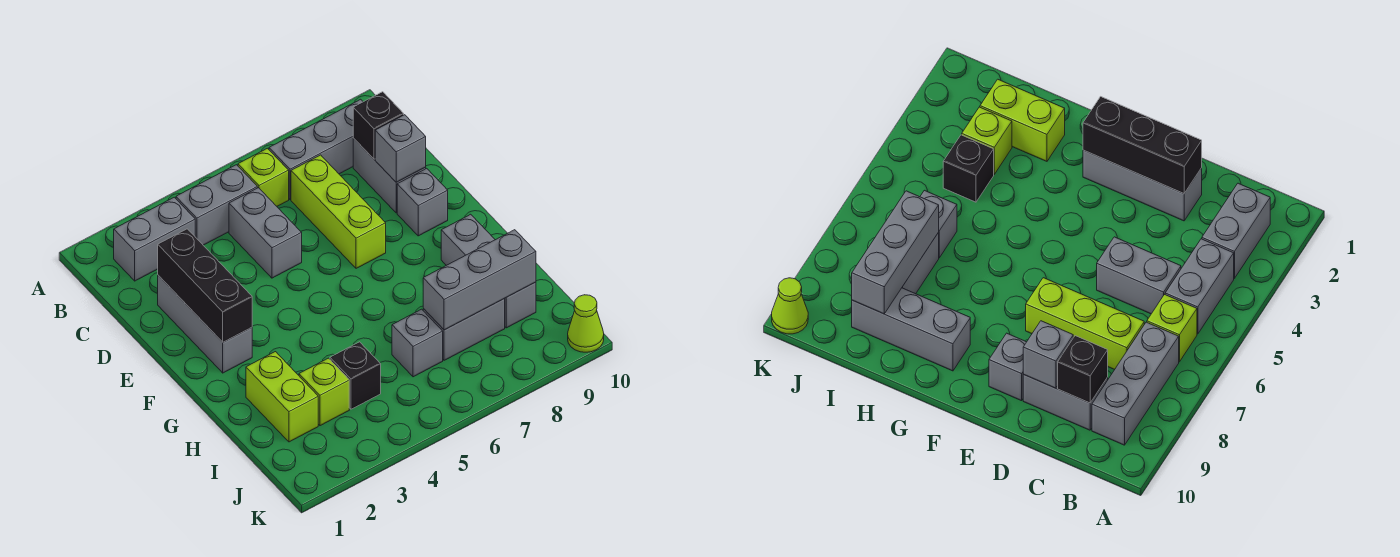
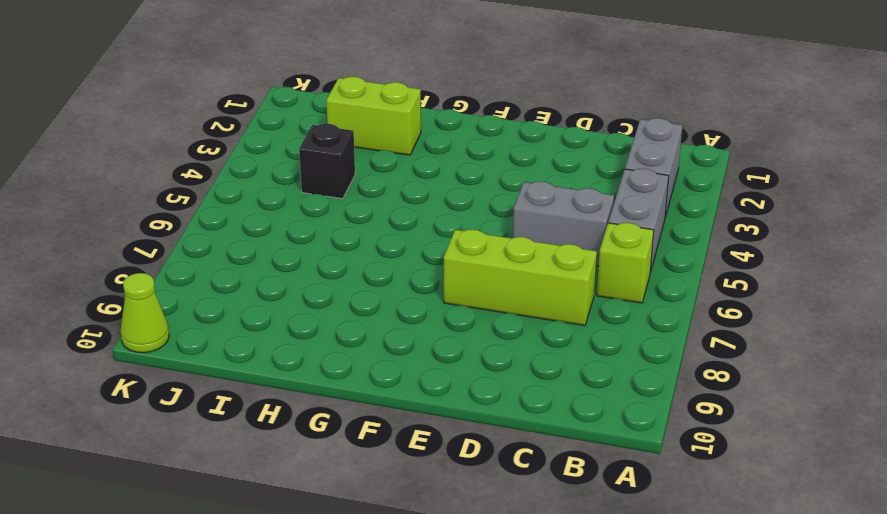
none -> grey 1x3 brick [269,99,363,199]
none -> grey 1x2 brick [353,138,426,213]
none -> grey 1x3 brick [158,275,252,373]

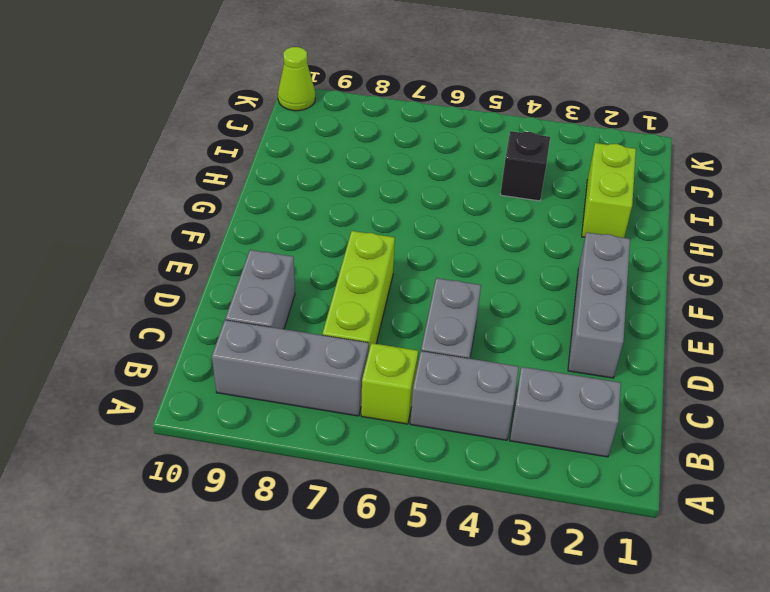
none -> grey 1x1 brick [397,168,448,236]
none -> grey 1x3 brick [441,214,536,328]
none -> lime 1x1 brick [299,358,349,426]

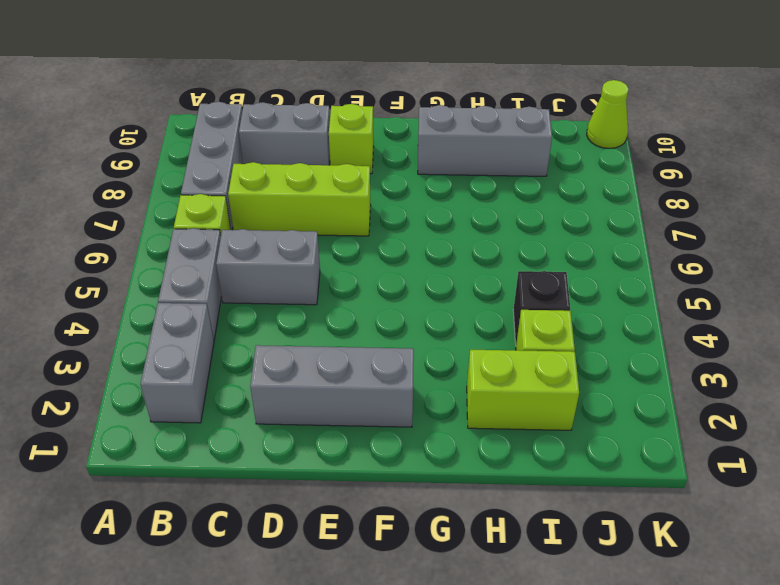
lime 1x1 brick [329,104,374,174] -> grey 1x1 brick [397,168,448,236]
none -> grey 1x1 brick [392,309,443,377]
none -> grey 1x2 brick [423,299,505,360]
none -> black 1x1 brick [353,92,404,159]

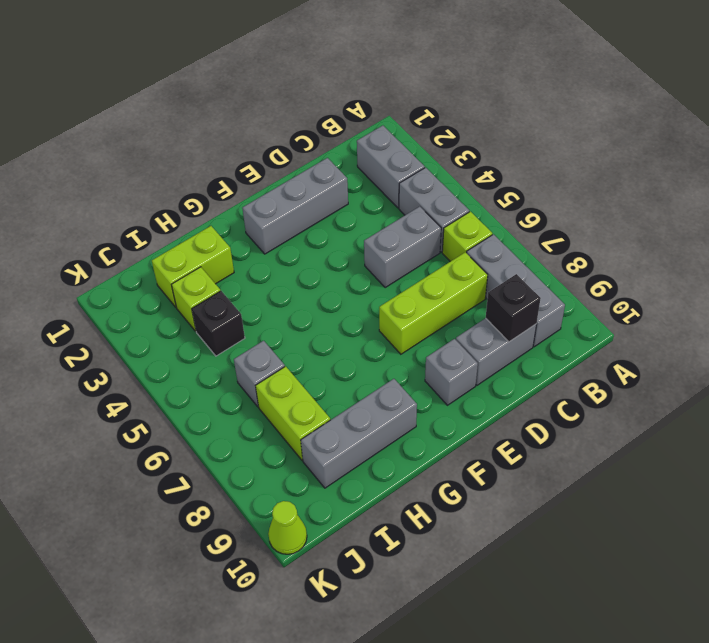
lime 1x2 brick [256,366,330,460] -> grey 1x2 brick [423,299,505,360]
none -> black 1x3 brick [158,229,252,342]
none -> grey 1x1 brick [375,115,426,182]
none -> grey 1x3 brick [423,230,536,330]

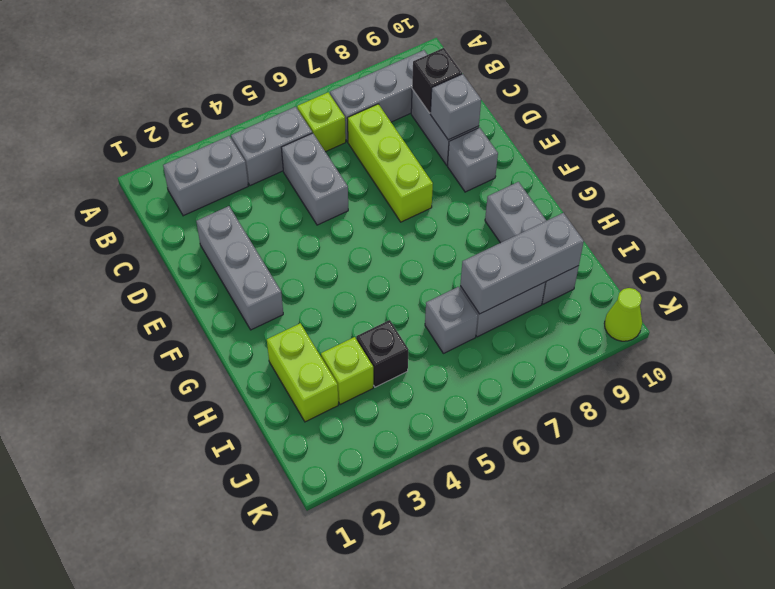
none -> black 1x3 brick [158,229,252,342]

